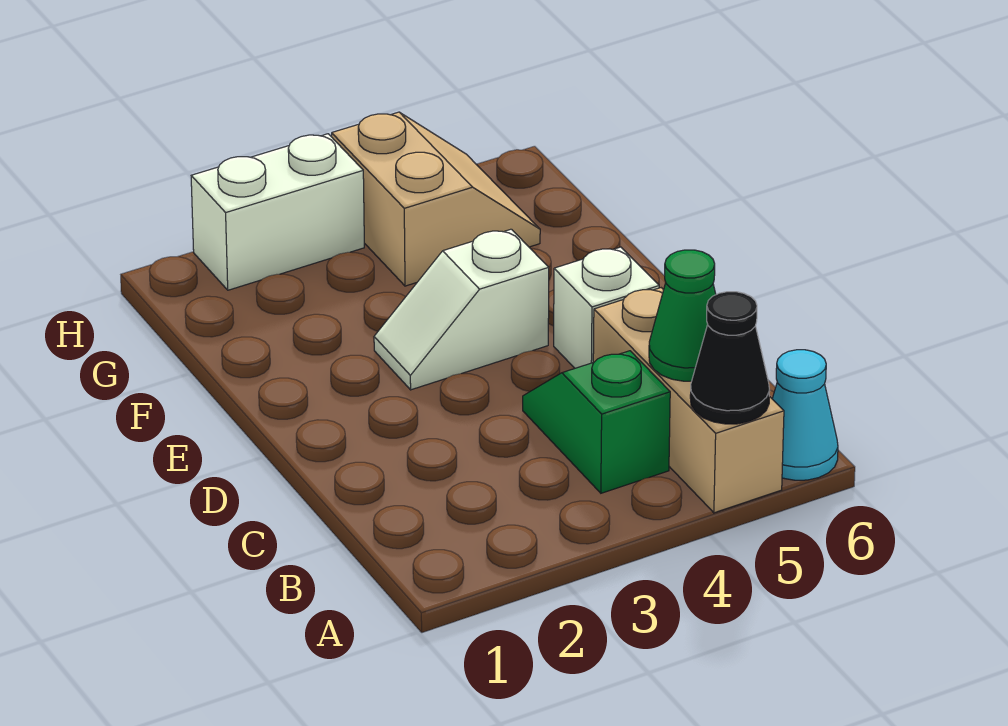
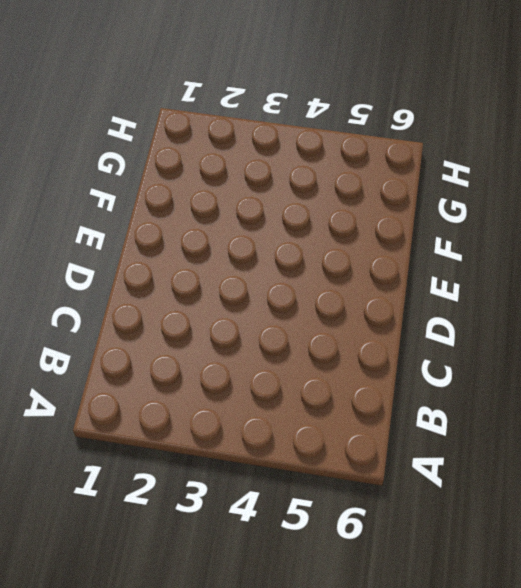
none -> tan 1x3 brick [593,288,784,513]
none -> cyan 1x1 cone [772,350,838,480]

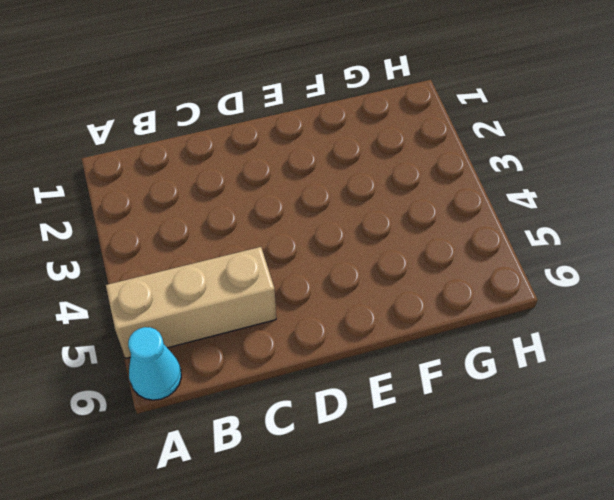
none -> green 1x2 slope [523,351,670,493]
none -> white 1x1 brick [554,247,659,368]

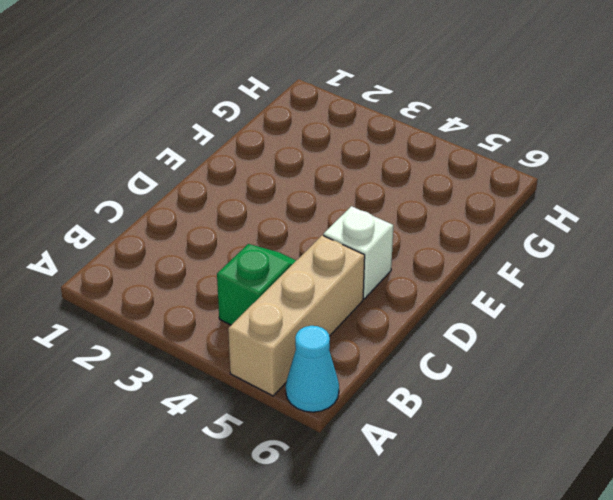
none -> white 1x2 slope [374,229,549,390]
none -> tan 2x2 slope [332,112,540,286]

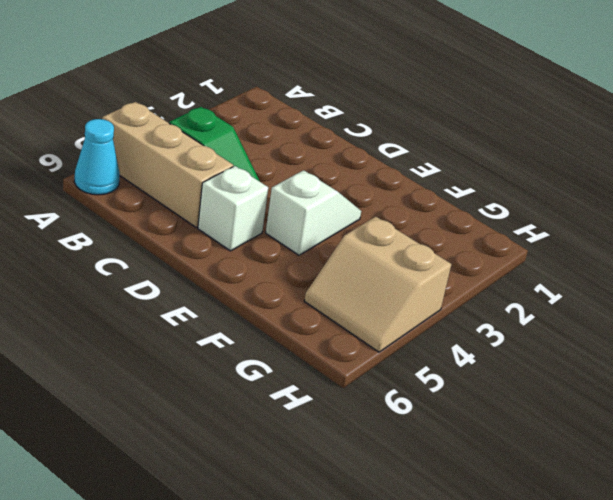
none -> white 1x2 brick [191,134,364,290]
none -> black 1x1 cone [690,292,770,424]

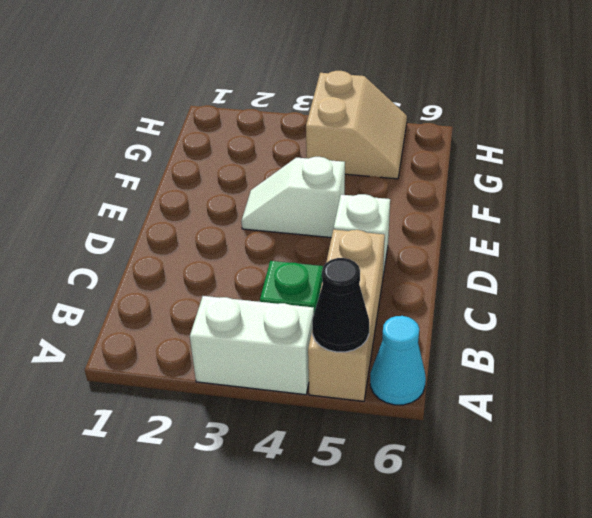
white 1x2 brick [190,296,314,395] -> white 1x2 brick moved to [191,134,364,290]
none -> green 1x1 cone [649,250,716,381]

